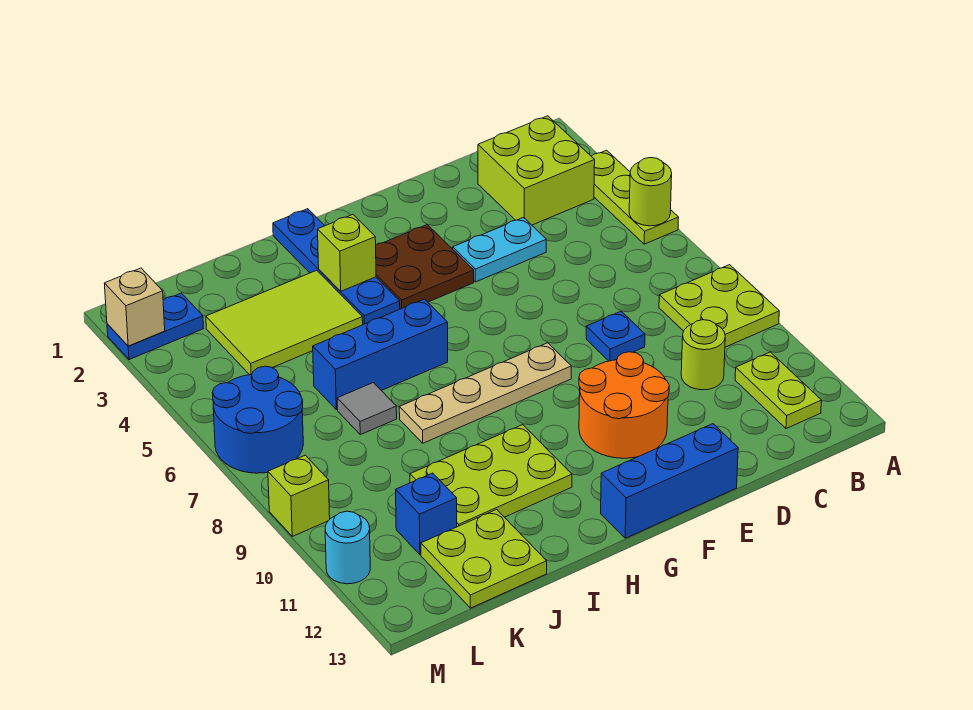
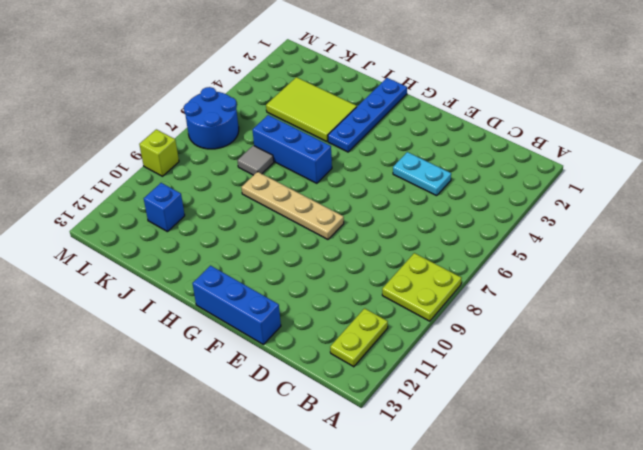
none -> lime 1x3 plate [591,150,679,244]
none -> lime 2x2 brick [478,116,595,225]
none -> lime 1x1 round brick [681,320,725,390]

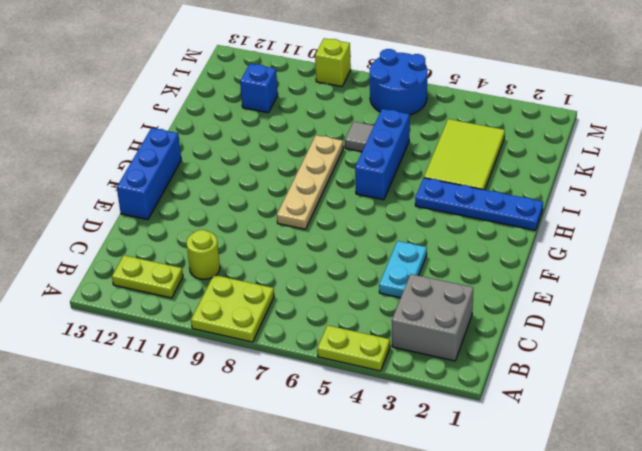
lime 1x2 plate [317,325,390,371] -> lime 1x3 plate [591,150,679,244]
grey 2x2 brick [392,274,473,361] -> lime 2x2 brick [478,116,595,225]
none -> blue 1x1 plate [586,311,645,361]
none -> orange 2x2 round brick [579,352,669,458]
none -> brown 2x2 plate [376,225,474,309]

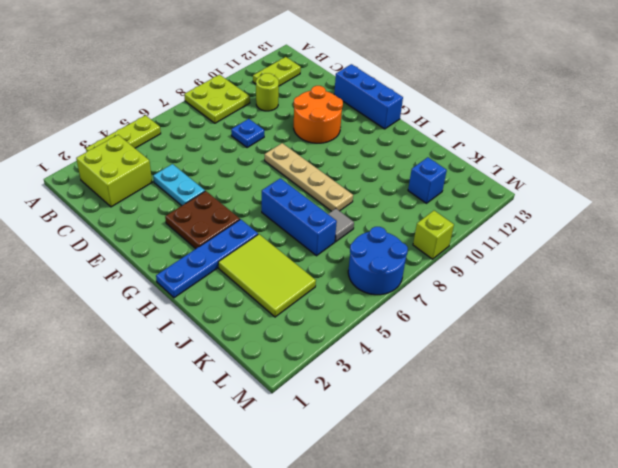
none -> lime 2x3 plate [410,425,572,527]
none -> lime 2x2 plate [421,509,547,608]
none -> blue 1x2 plate [107,293,203,360]

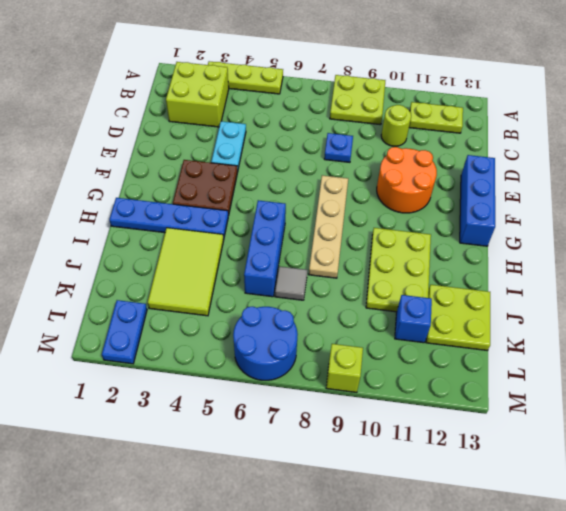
none -> cyan 1x1 round brick [325,511,370,584]
none -> lime 1x1 round brick [629,158,672,226]
none -> lime 1x1 brick [318,215,376,291]

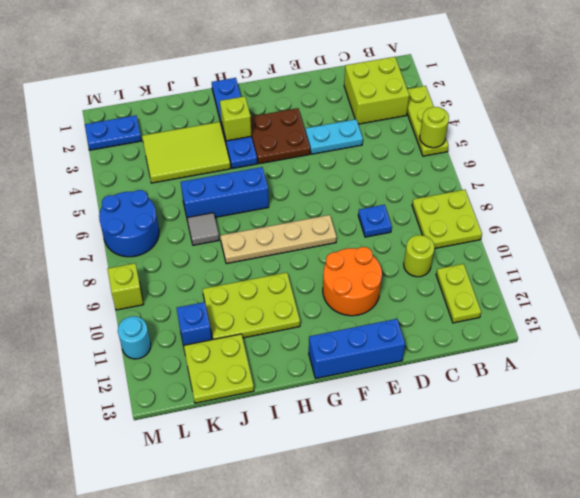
none -> tan 1x1 brick [104,268,165,346]

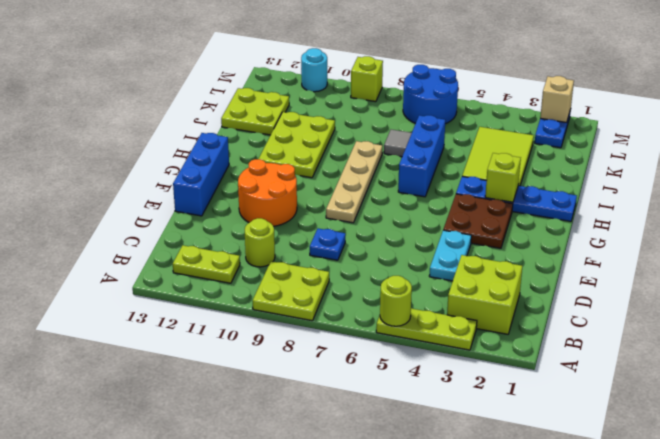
none -> blue 1x1 brick [396,473,457,555]

